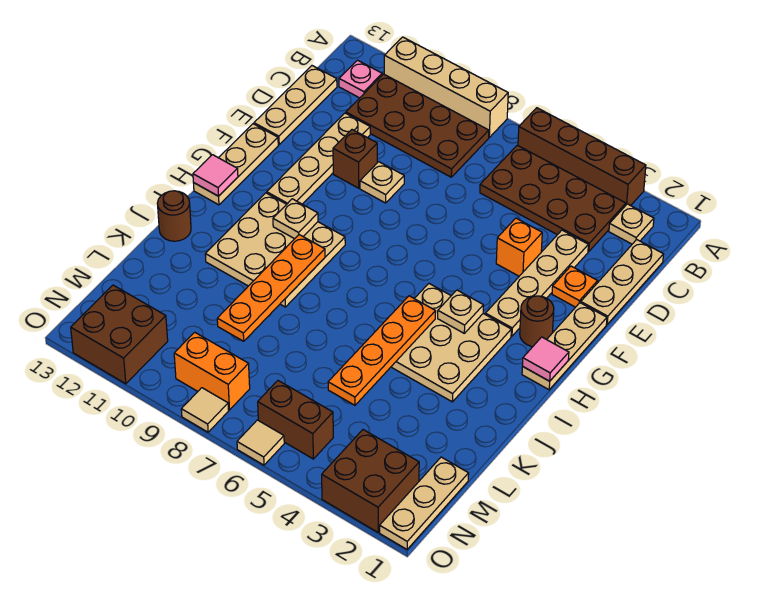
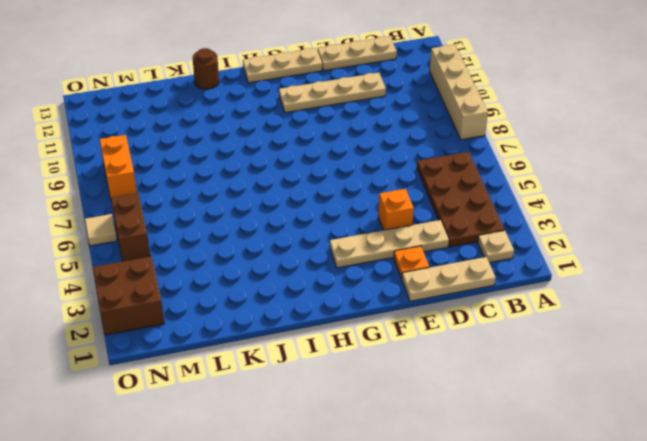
none -> brown 1x4 brick [518,108,646,206]
none -> brown 2x4 plate [346,74,489,177]
none -> pink 1x1 plate [339,60,382,98]
none -> tan 1x1 plate [360,162,404,203]

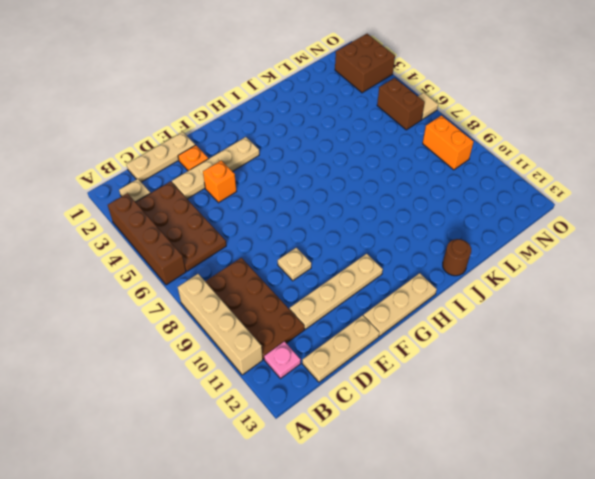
none -> brown 1x1 brick [333,130,377,188]
none -> tan 1x3 plate [522,303,607,390]
none -> brown 1x1 round brick [520,296,554,347]
none -> tan 3x3 plate [391,284,511,402]

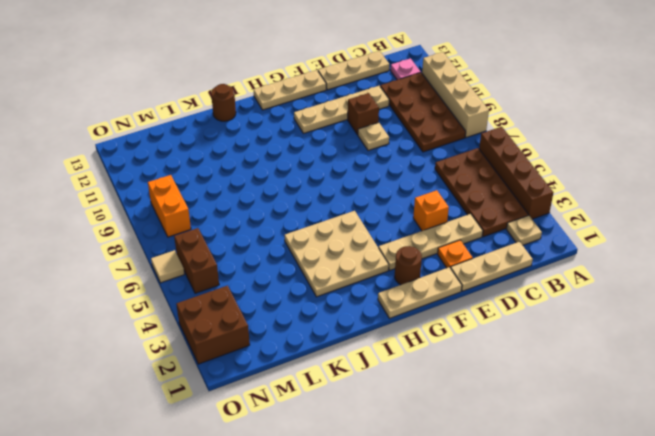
none -> tan 3x3 plate [205,193,345,307]
none -> tan 1x3 plate [380,457,469,549]
none -> brown 2x2 brick [71,285,168,384]
none -> tan 1x1 tile [181,388,229,432]

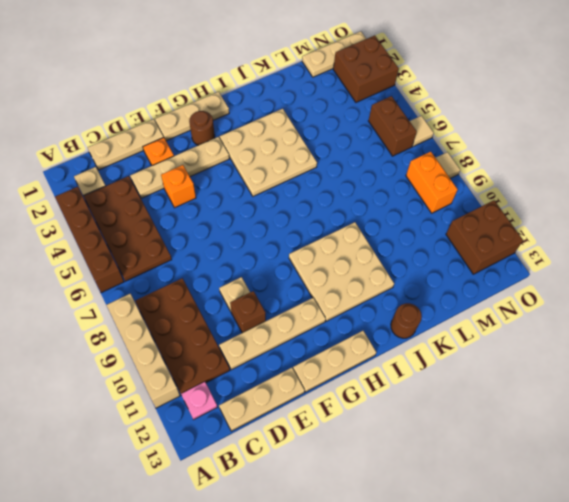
none -> pink 1x1 tile [523,337,569,381]
none -> tan 1x1 plate [438,290,483,333]
none -> tan 1x1 plate [273,199,318,239]
none -> pink 1x1 tile [193,155,238,196]

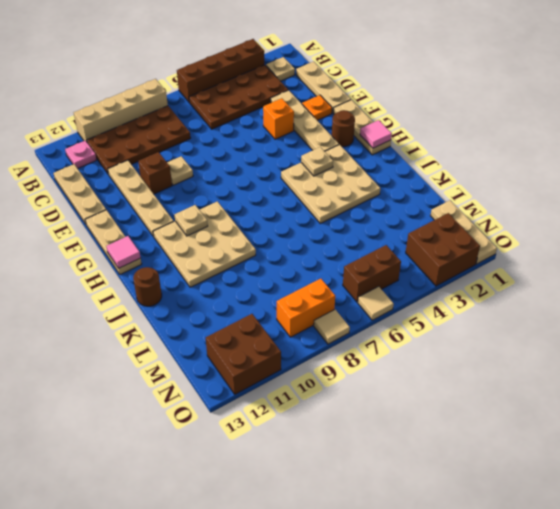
none -> orange 1x4 plate [328,296,436,405]
none -> orange 1x4 plate [217,235,325,341]

